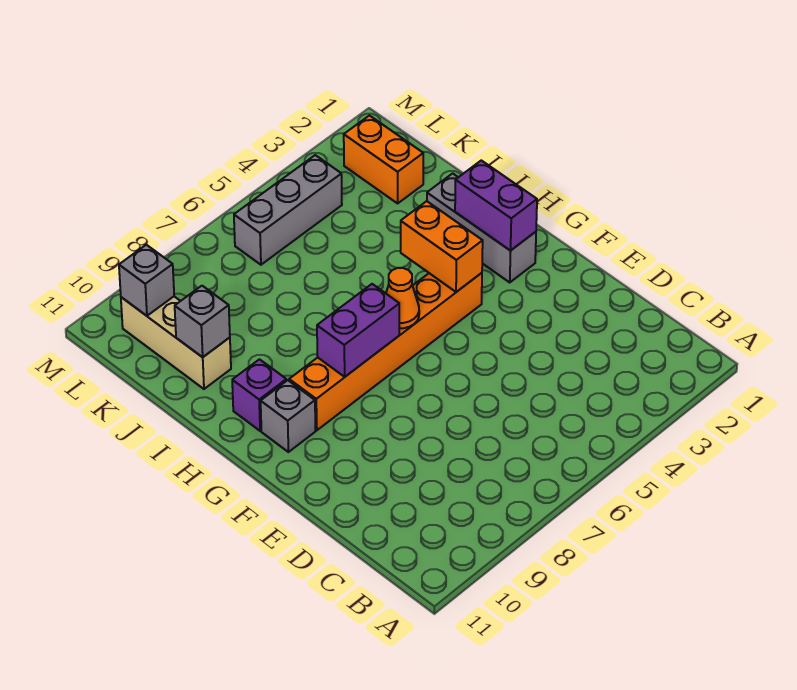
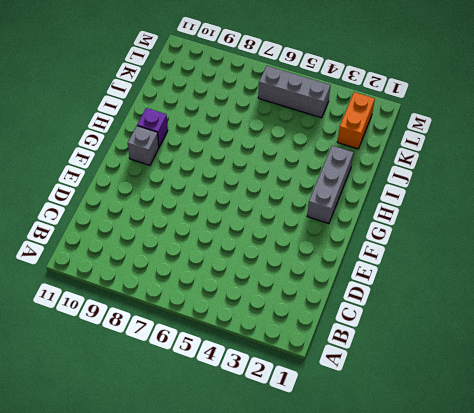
none -> orange 1x6 brick [289,273,482,430]
none -> tan 1x3 brick [121,297,231,389]
none -> purple 1x2 brick [455,160,537,251]

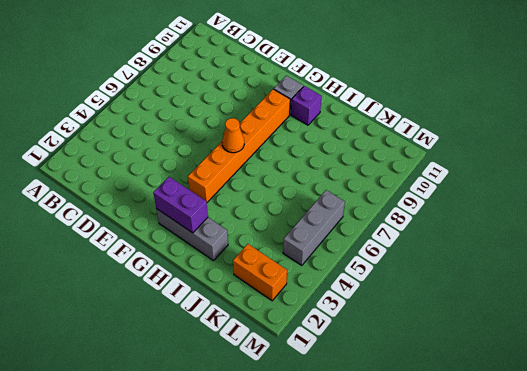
none -> tan 1x3 brick [121,297,231,389]
none -> orange 1x2 brick [401,201,483,292]
none -> purple 1x2 brick [317,284,399,377]

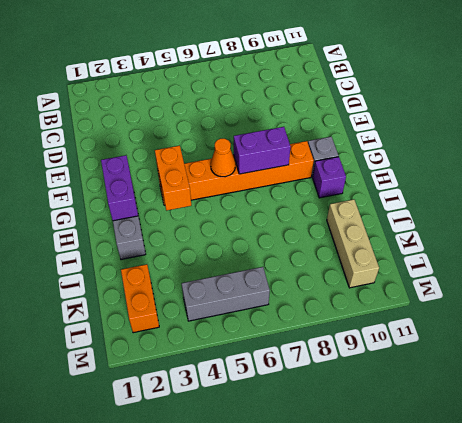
none -> grey 1x1 brick [175,286,230,357]
none -> grey 1x1 brick [119,245,174,316]

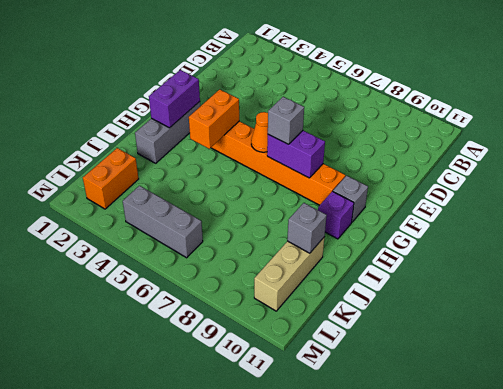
grey 1x1 brick [268,97,304,144] -> grey 1x1 brick moved to [119,245,174,316]

